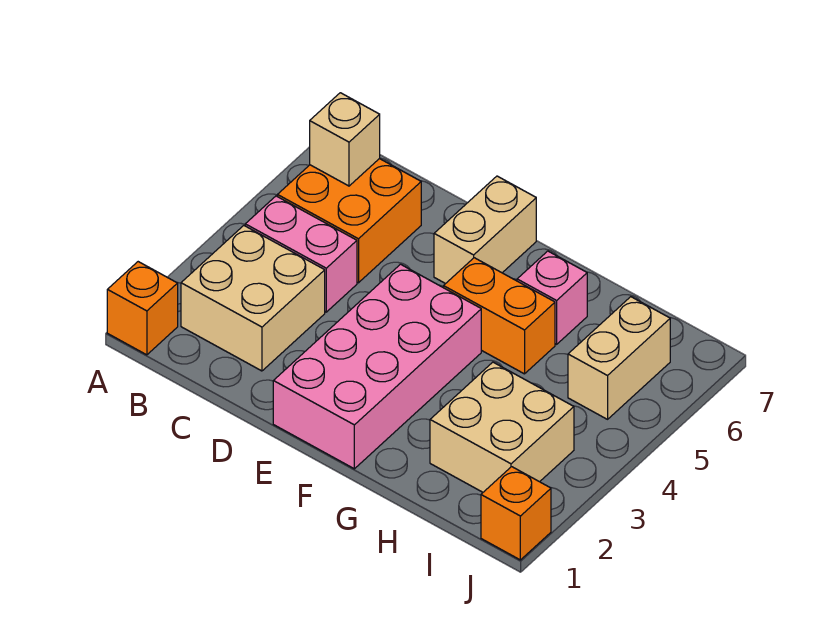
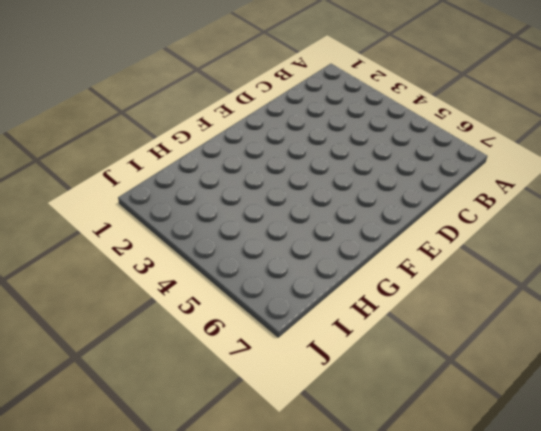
none -> orange 1x1 brick [107,262,178,355]
none -> tan 2x2 brick [181,226,325,371]
none -> pink 1x2 brick [245,196,357,312]

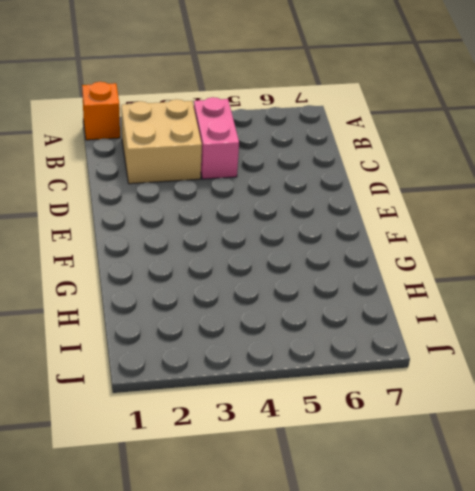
none -> orange 2x2 brick [277,159,421,283]
none -> pink 2x4 brick [273,264,481,469]
none -> tan 1x2 brick [434,176,536,284]

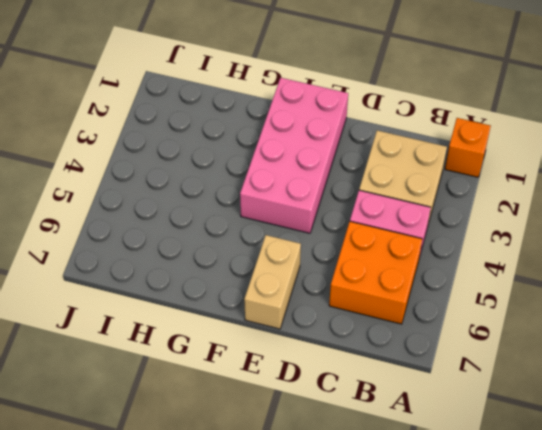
none -> orange 1x2 brick [444,258,555,374]
none -> pink 1x1 brick [517,251,587,344]
none -> tan 2x2 brick [430,362,574,492]

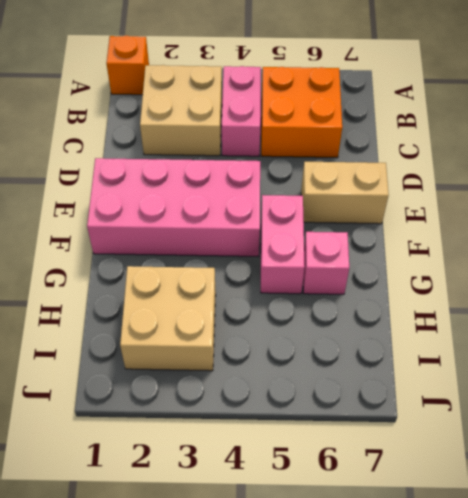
pink 1x2 brick [261,195,305,294] -> orange 1x2 brick [444,258,555,374]
none -> tan 1x2 brick [568,297,670,419]
none -> orange 1x1 brick [481,467,551,560]
none -> tan 1x1 brick [310,93,380,186]

